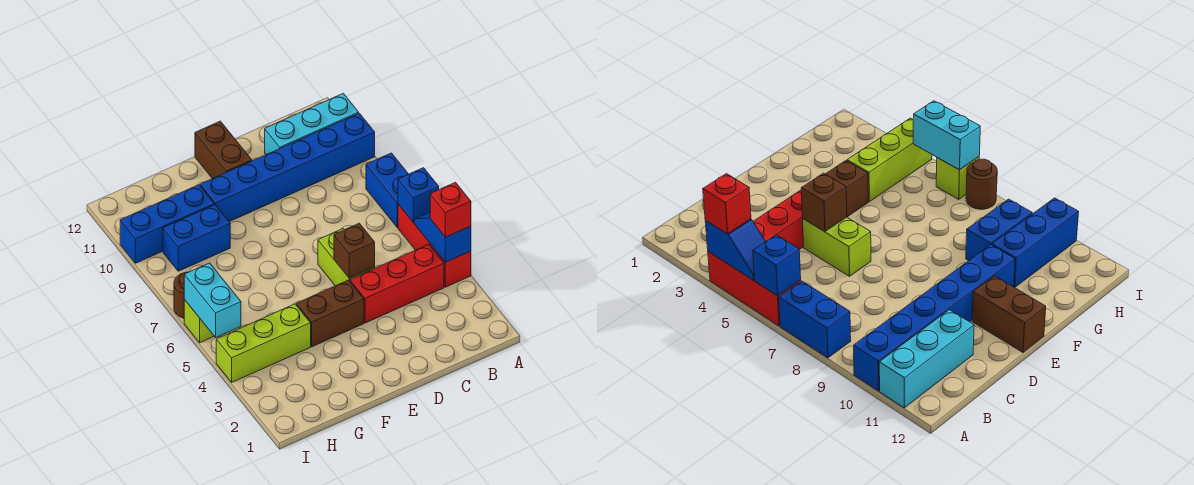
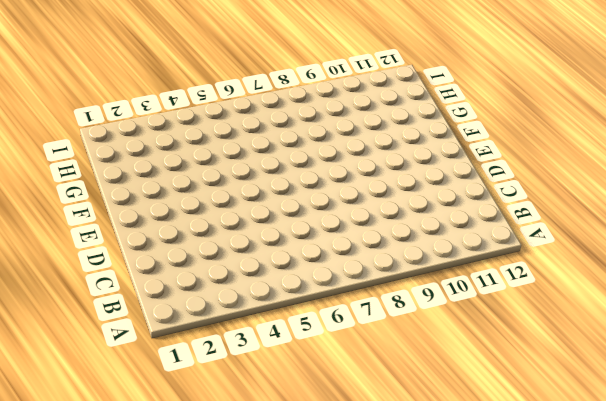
none -> red 1x3 brick [398,204,471,287]
none -> blue 1x2 brick [366,153,408,228]
none -> blue 1x6 brick [200,113,375,222]

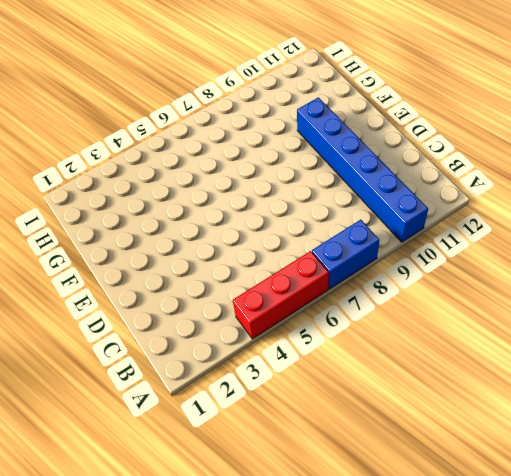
none -> cyan 1x3 brick [265,93,359,155]
none -> red 1x3 brick [350,244,444,323]
none -> lime 1x2 brick [318,229,375,286]

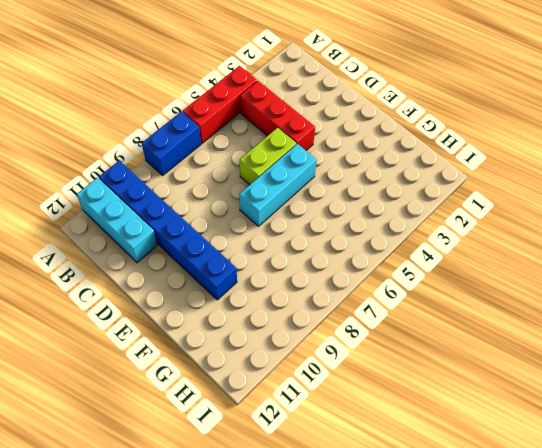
cyan 1x3 brick [239,144,317,226] -> none
none -> brown 1x2 brick [297,280,364,347]
none -> brown 1x2 brick [195,121,252,179]
none -> lime 1x3 brick [216,304,311,382]

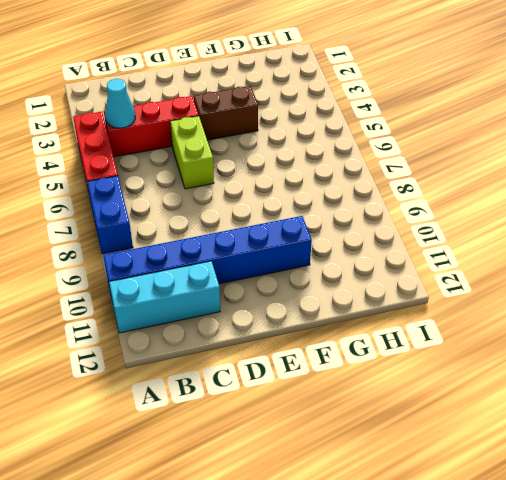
cyan 1x1 cone [105,79,135,128] -> none
none -> brown 1x2 brick [195,121,252,179]
none -> lime 1x3 brick [216,304,311,382]
none -> blue 1x2 brick [163,205,230,271]

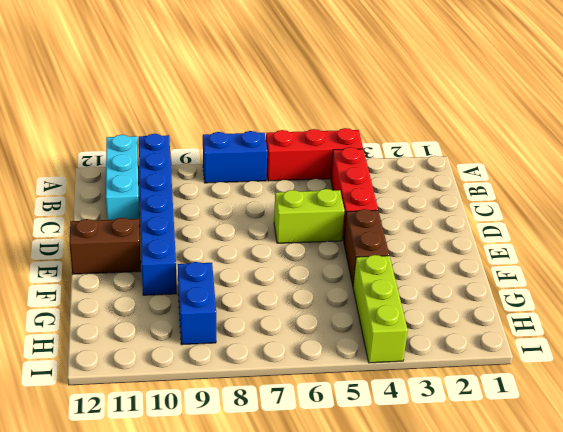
none -> blue 1x3 brick [120,185,214,263]
none -> lime 1x1 brick [184,300,214,343]
none -> brown 1x1 round brick [174,272,188,318]

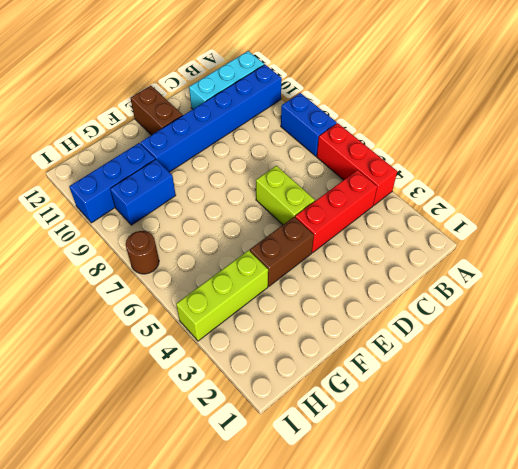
none -> lime 1x1 brick [184,300,214,343]
none -> blue 1x2 slope [414,212,471,262]
none -> blue 1x1 brick [398,168,439,222]

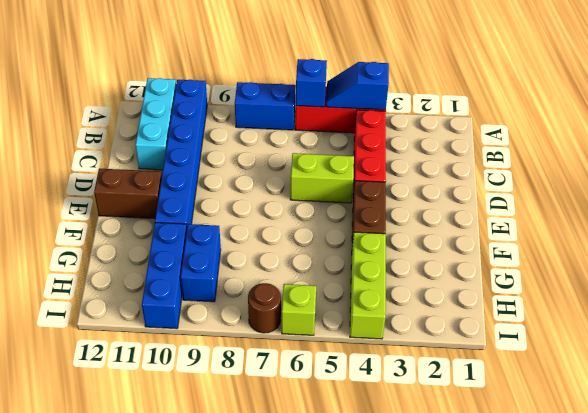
none -> brown 1x1 brick [334,223,375,278]
none -> cyan 1x2 brick [184,263,241,338]
none -> red 1x1 brick [430,182,471,237]

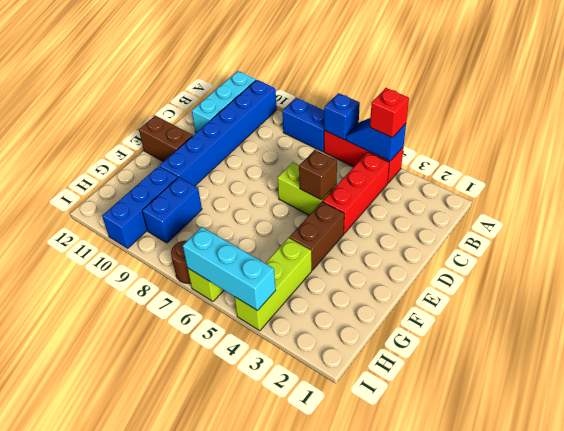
cyan 1x3 brick [183,227,276,311] -> cyan 1x2 brick [184,263,241,338]

